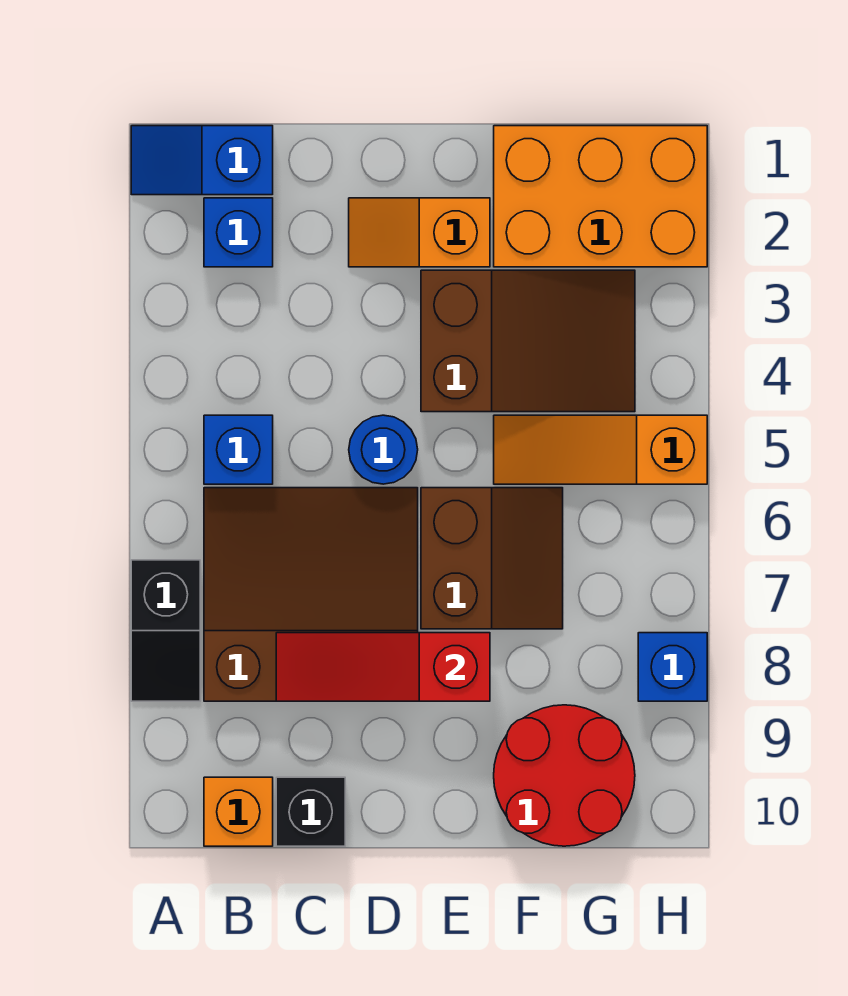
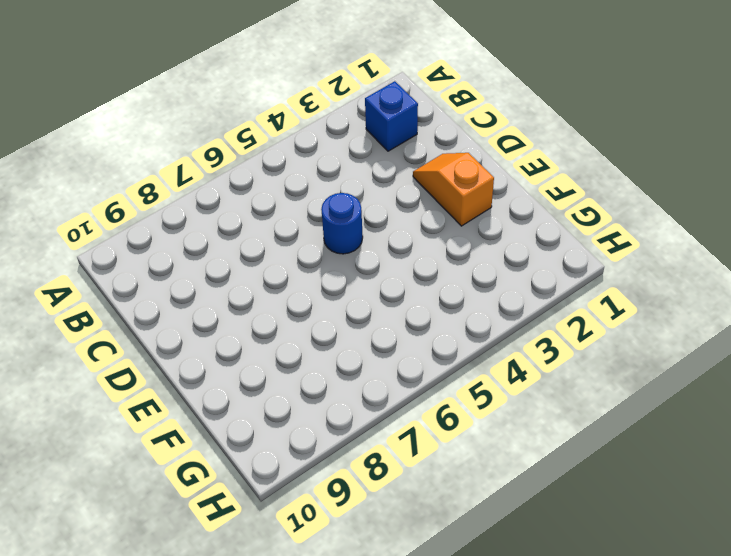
none -> blue 1x2 slope [131,126,273,195]
none -> black 1x2 slope [131,560,200,701]
none -> blue 1x1 brick [204,415,273,484]

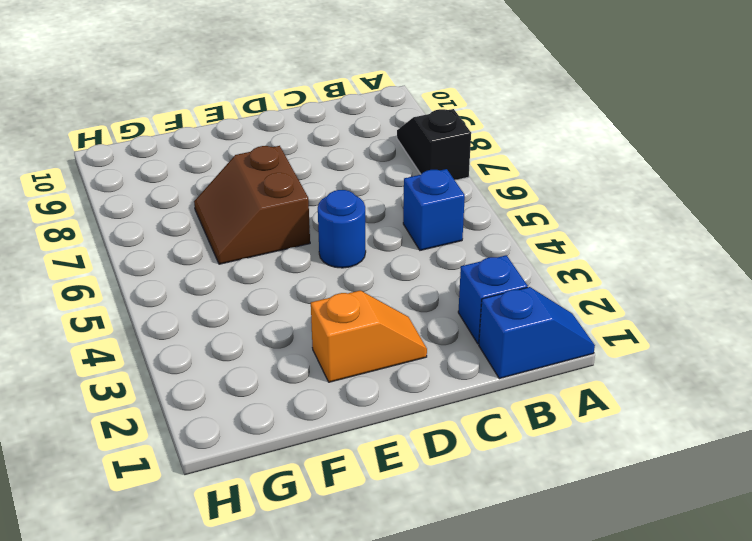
none -> brown 3x3 slope [204,488,418,701]
none -> orange 1x1 brick [204,777,273,846]
none -> black 1x1 brick [276,777,345,846]

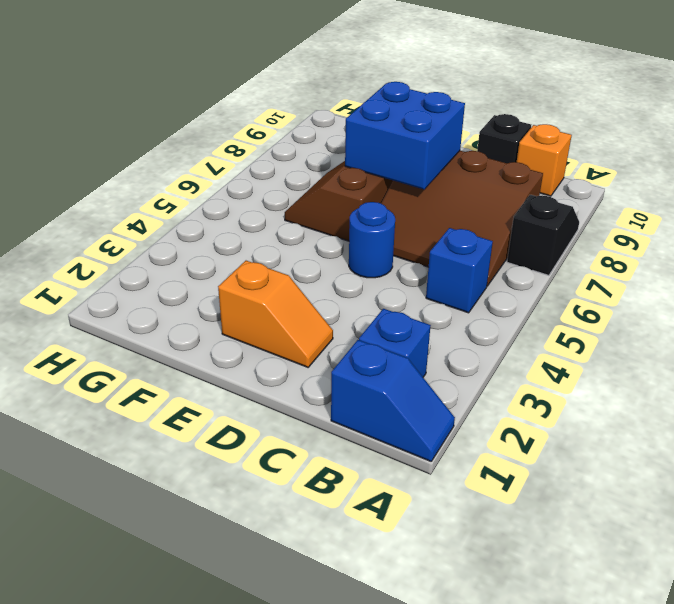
blue 2x2 brick [345,82,465,189] -> red 1x3 slope [276,633,490,701]
none -> brown 2x3 slope [421,270,635,412]
none -> orange 2x3 brick [494,126,707,267]
none -> orange 1x3 slope [494,415,707,484]

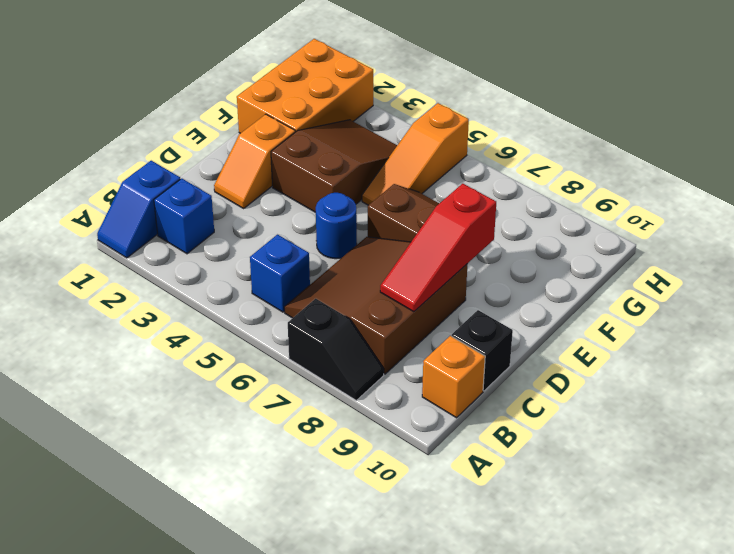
none -> red 2x2 round brick [494,705,635,846]
none -> blue 1x1 brick [638,633,707,701]

